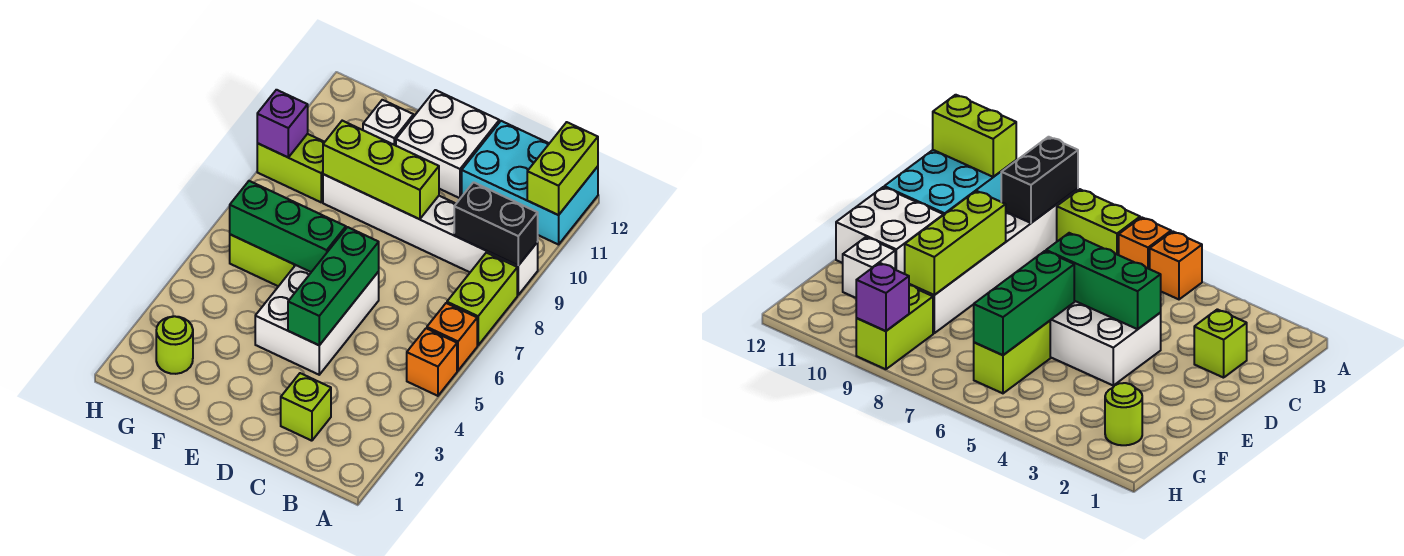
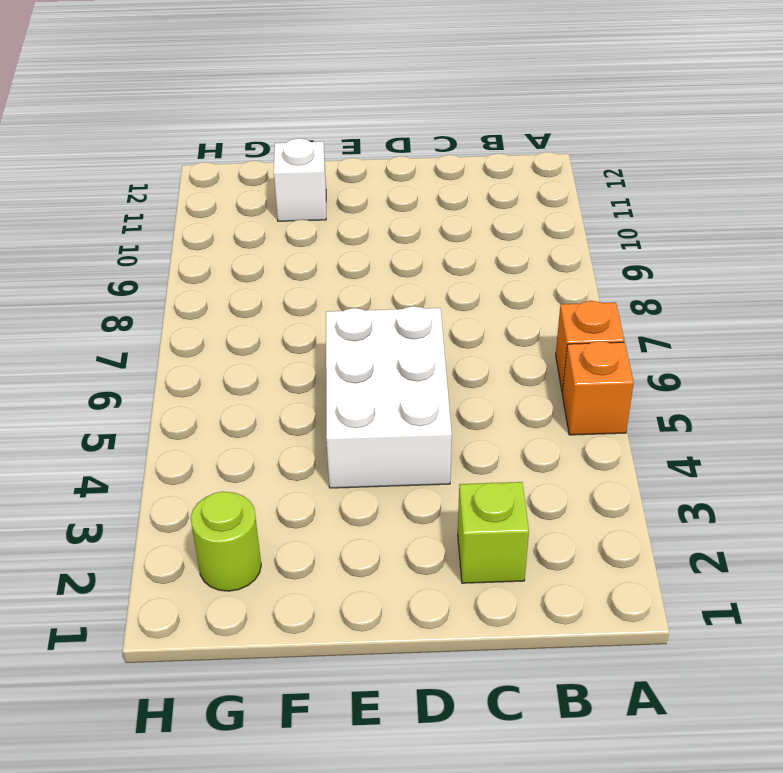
none -> lime 1x2 brick [447,253,517,345]
none -> white 1x6 brick [323,174,538,295]
none -> cyan 2x3 brick [462,121,598,245]

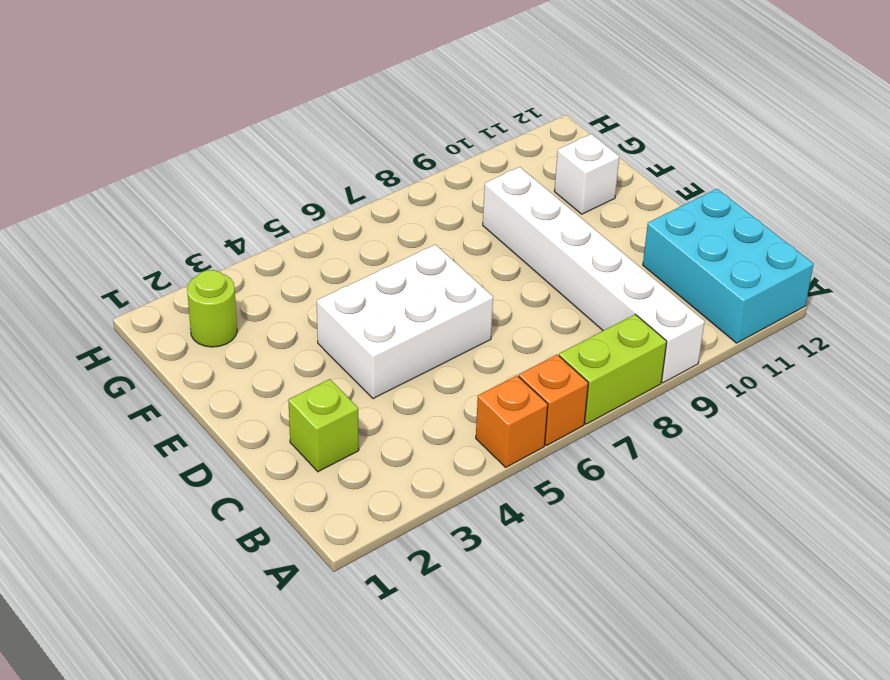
none -> white 2x2 brick [396,90,499,198]
none -> lime 1x2 brick [230,234,295,286]
none -> lime 1x2 brick [257,134,324,202]

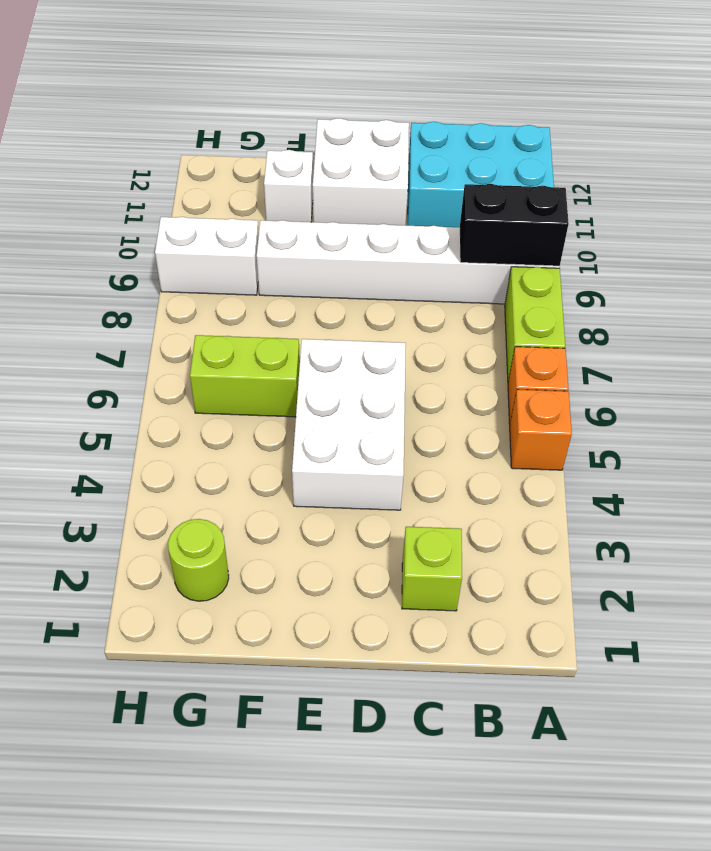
white 1x2 brick [155,217,259,295] -> lime 1x2 brick [257,134,324,202]
none -> lime 1x2 brick [527,122,598,215]
none -> green 1x3 brick [288,227,379,345]
none -> lime 1x3 brick [323,121,439,219]

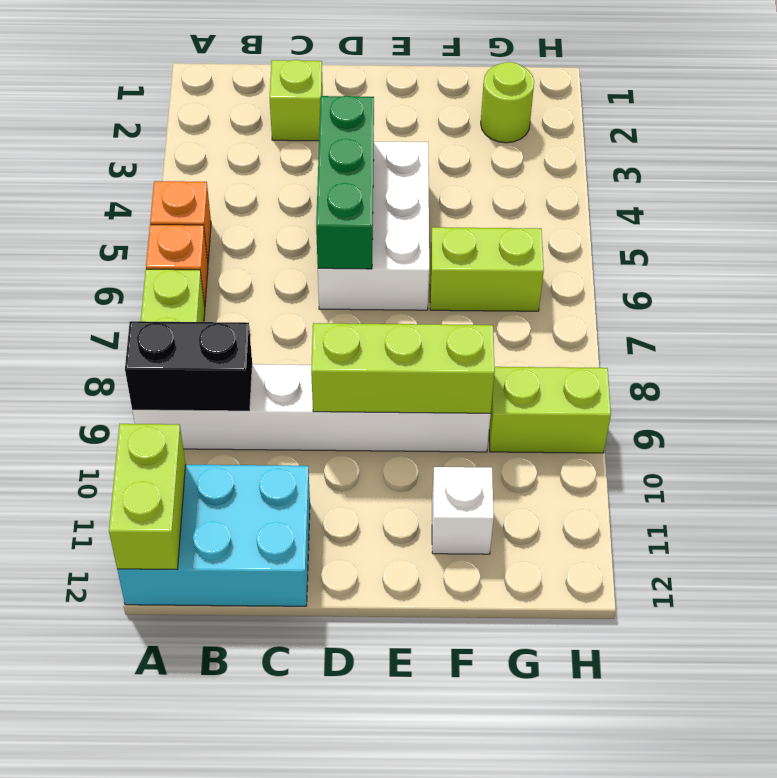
none -> white 2x2 brick [396,90,499,198]
none -> green 1x3 brick [230,181,346,272]
none -> purple 1x1 brick [257,90,308,157]

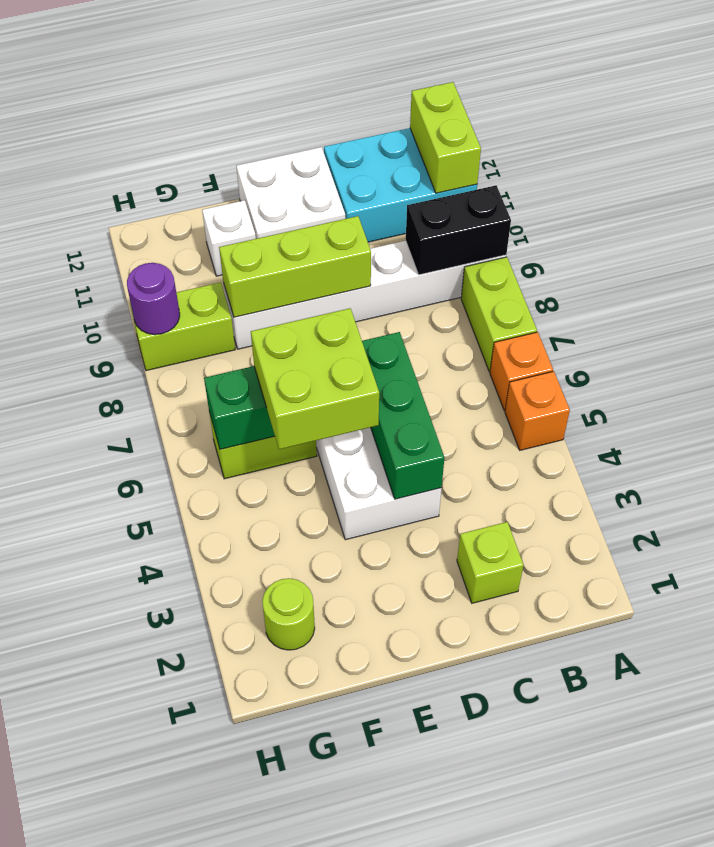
lime 2x2 brick [251,308,379,449] -> none
purple 1x1 round brick [127,263,180,335] -> purple 1x1 brick [257,90,308,157]

